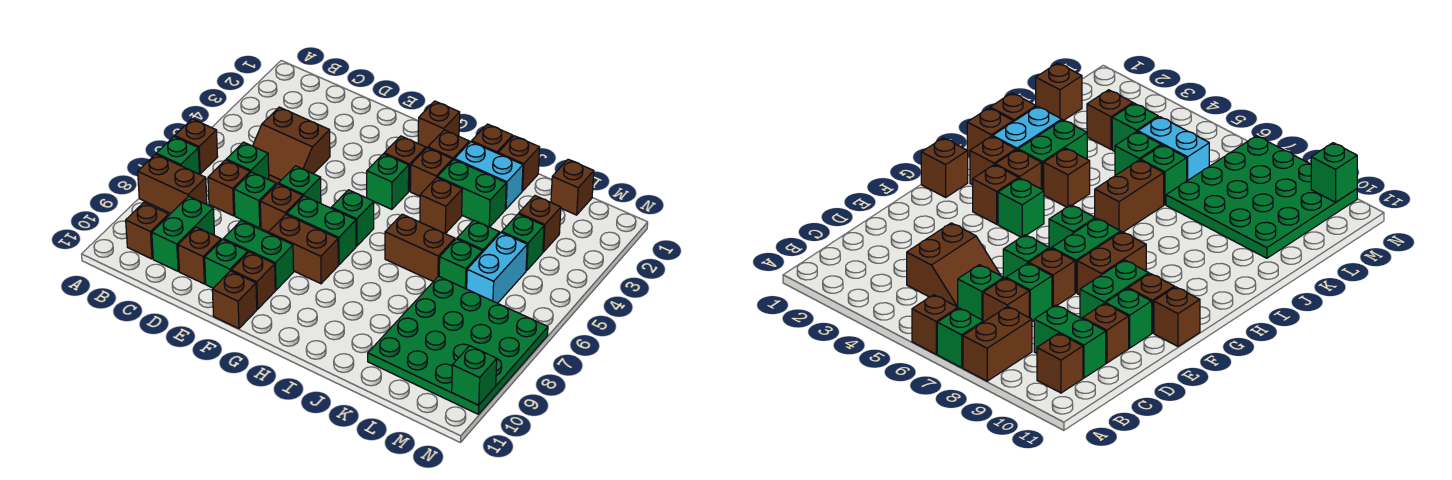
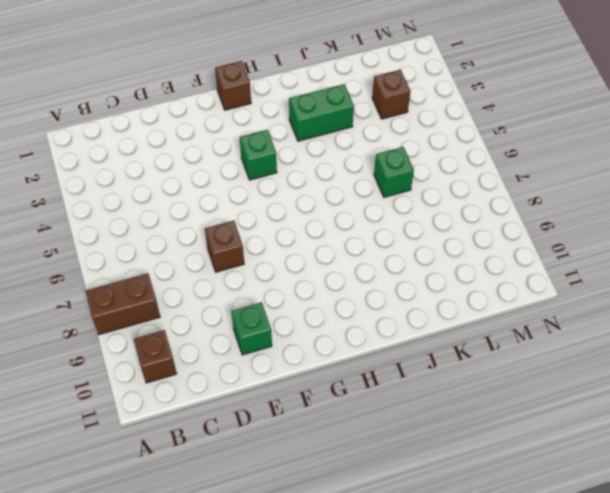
none -> brown 1x1 brick [175,119,218,174]
none -> green 1x1 brick [156,137,199,174]
none -> brown 2x2 slope [253,107,330,183]
none -> green 1x1 brick [226,142,269,180]

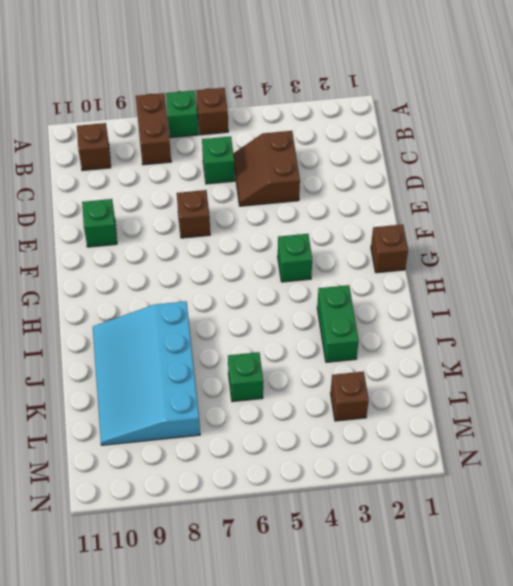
cyan 3x4 slope [93,301,200,445] -> green 4x4 plate [368,276,548,414]
none -> brown 1x1 brick [208,160,250,216]
none -> green 1x2 brick [152,196,214,271]
none -> green 1x1 brick [234,172,276,228]
none -> brown 1x1 brick [178,227,221,284]

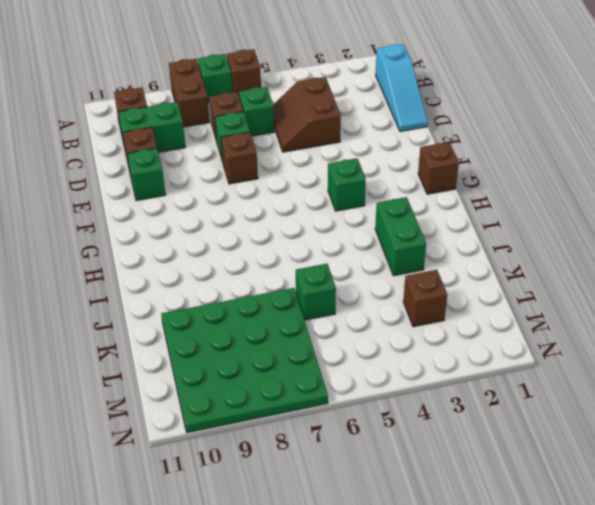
cyan 1x3 slope [376,44,428,132] -> none
none -> green 1x1 brick [278,166,321,203]
none -> green 1x2 brick [223,221,294,290]
none -> green 1x2 brick [287,196,356,265]
none -> brown 1x2 brick [268,214,338,284]

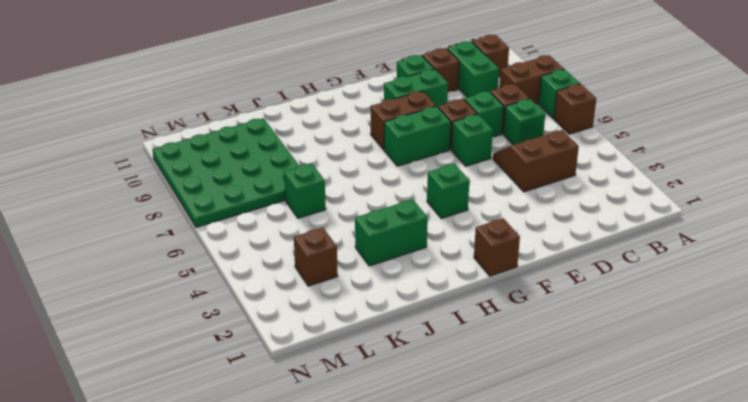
none -> brown 1x1 brick [231,252,275,309]
none -> brown 1x1 brick [212,271,257,329]
none -> brown 1x1 brick [384,136,426,191]
none -> green 1x1 brick [331,190,374,246]

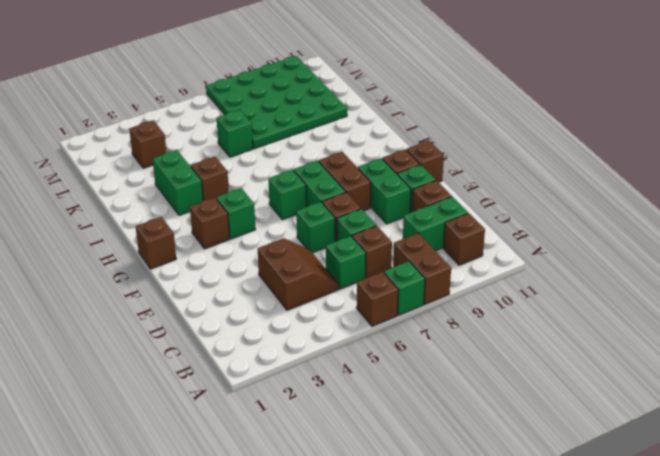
none -> brown 1x1 brick [428,130,469,161]
none -> brown 1x1 brick [410,148,452,196]
none -> brown 1x1 brick [471,124,513,153]
none -> cyan 1x2 brick [455,142,523,209]

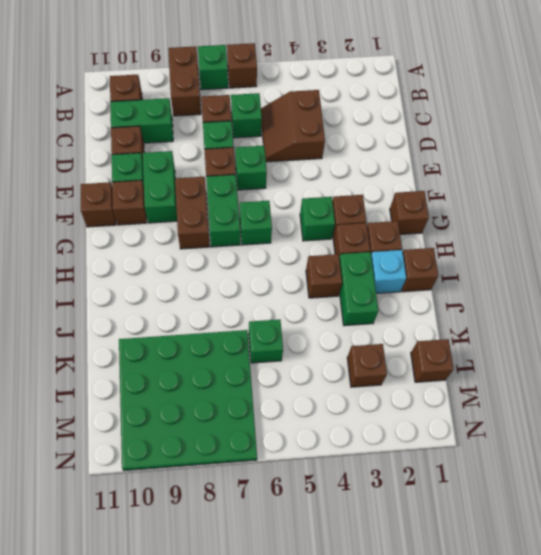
cyan 1x1 brick [371,250,406,293] -> cyan 1x2 brick [455,142,523,209]
none -> brown 1x2 brick [385,214,455,282]
none -> brown 1x1 brick [498,136,540,191]
none -> green 1x1 brick [457,220,500,253]
none -> green 1x1 brick [502,214,544,271]

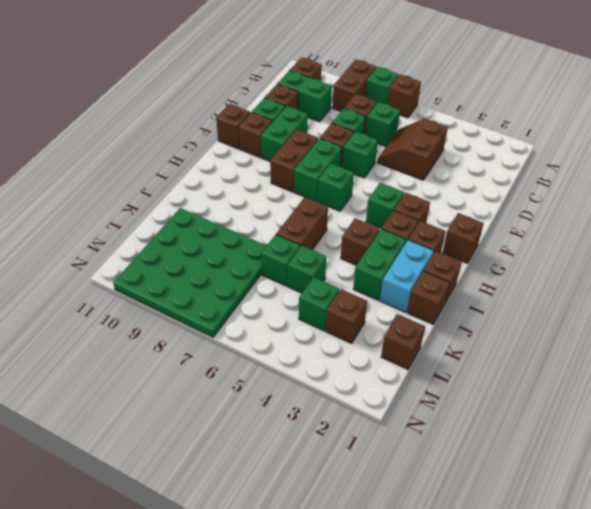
none -> cyan 1x2 brick [467,232,527,303]
none -> green 1x1 brick [452,346,497,405]

